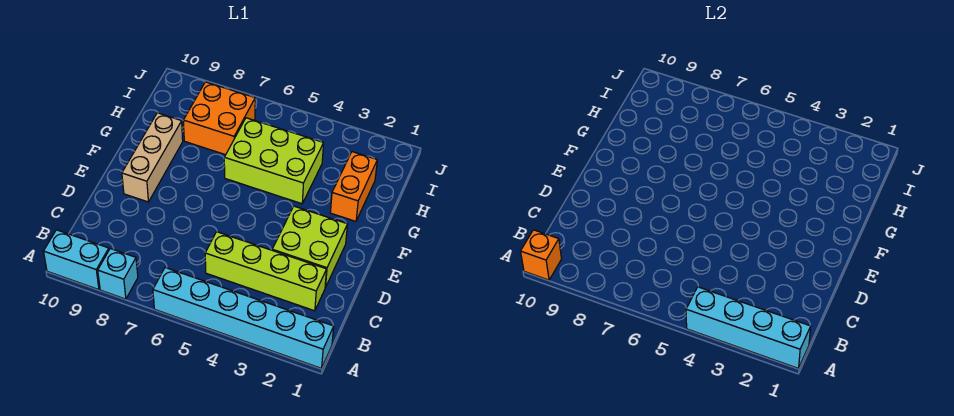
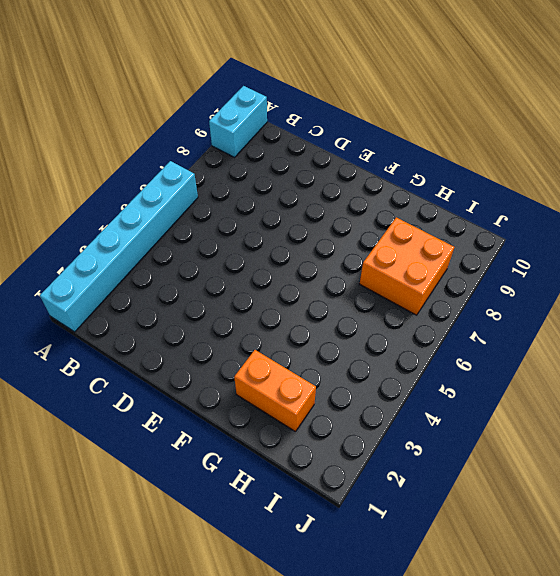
none -> cyan 1x1 brick [98,249,138,299]
none -> lime 1x4 brick [205,232,327,311]

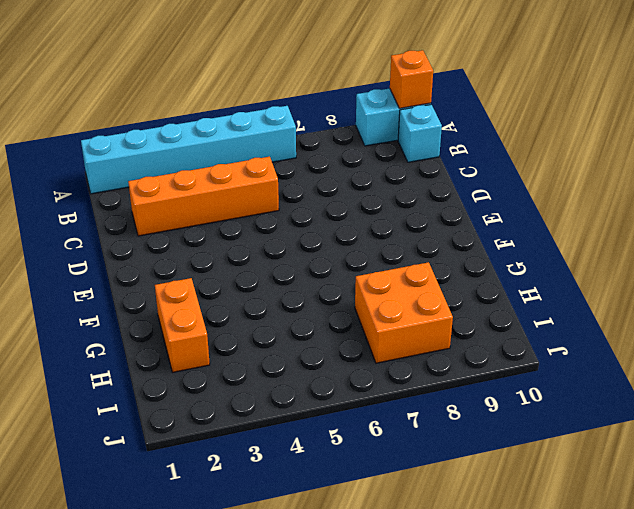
cyan 1x1 brick [398,105,442,162] -> cyan 1x1 brick moved to [98,249,138,299]
orange 1x4 brick [128,157,279,236] -> lime 1x4 brick [205,232,327,311]
none -> lime 2x2 brick [272,206,347,288]
none -> tan 1x3 brick [122,113,183,202]

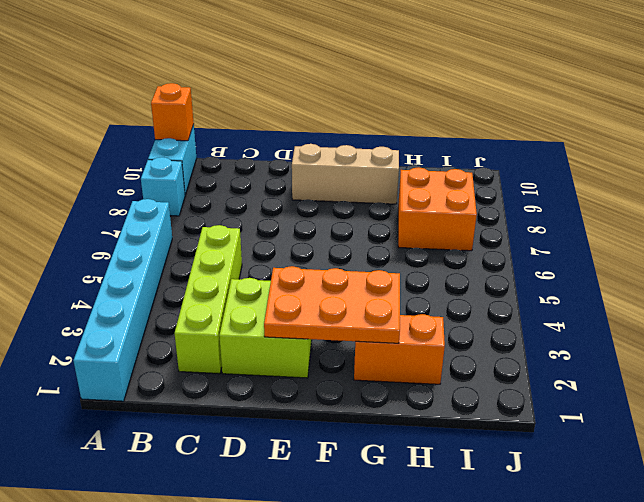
orange 2x3 plate [264,266,400,343] -> none
none -> lime 2x3 brick [224,118,324,204]
none -> cyan 1x4 brick [686,287,811,368]

